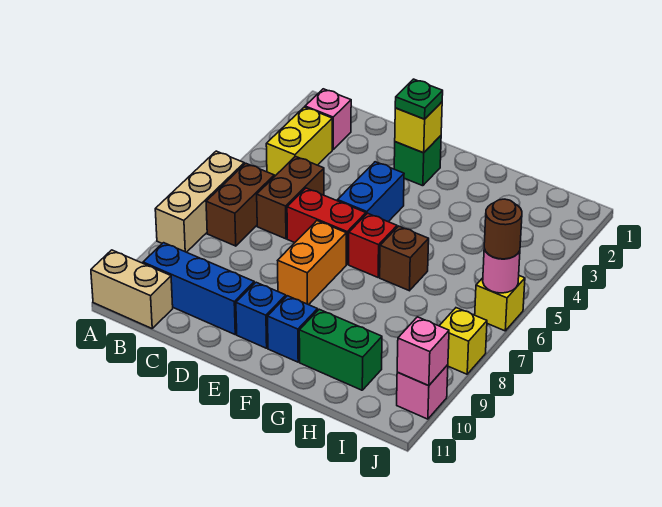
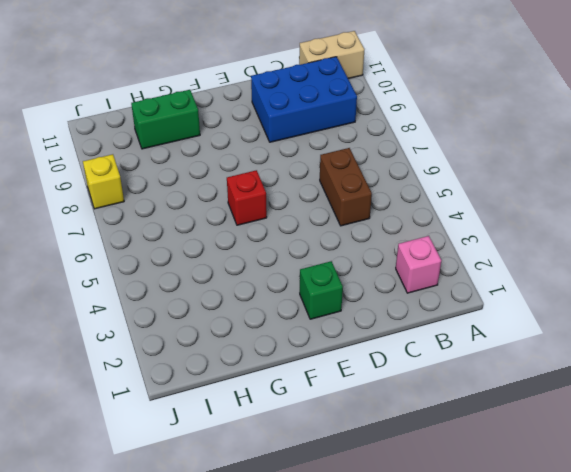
blue 2x3 brick [251,57,357,142] -> blue 1x3 brick [143,243,254,334]
none -> tan 1x3 brick [155,151,244,252]
none -> yellow 1x2 brick [266,107,332,177]
none -> brown 1x2 brick [206,163,274,246]

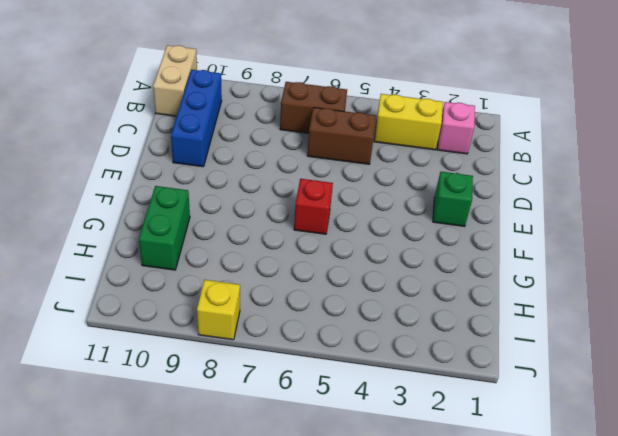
none -> tan 1x3 brick [155,151,244,252]
none -> red 1x2 brick [287,188,366,264]
none -> blue 1x2 brick [337,162,404,222]

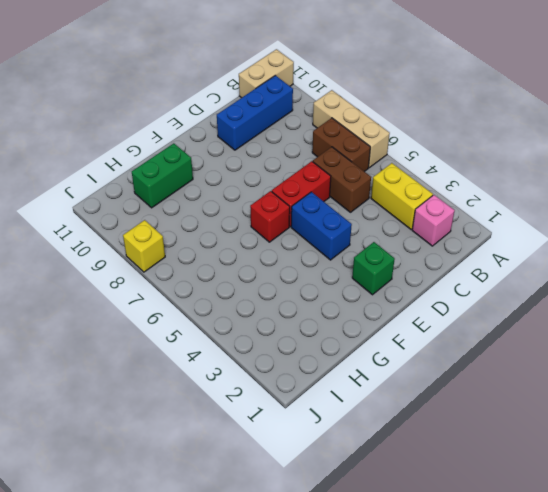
none -> orange 1x2 brick [278,221,346,305]
none -> blue 1x1 brick [236,282,286,348]
none -> blue 1x1 brick [268,296,318,362]

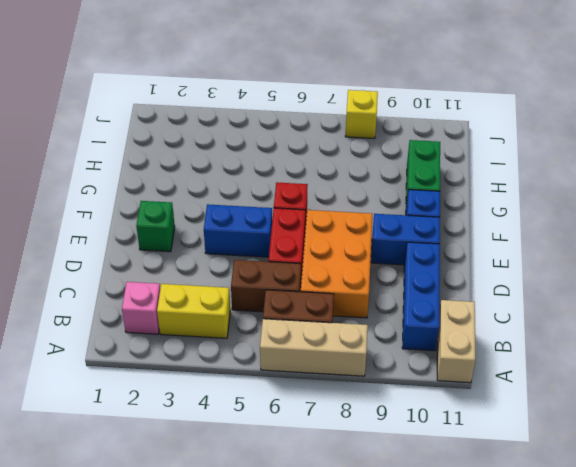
orange 2x3 brick [301,210,372,318] -> orange 1x2 brick [278,221,346,305]
blue 1x2 brick [371,214,440,265] -> blue 1x1 brick [236,282,286,348]
none -> brown 1x1 brick [380,226,429,291]
none -> yellow 1x1 brick [475,276,525,331]
none -> pink 1x1 brick [397,365,448,419]

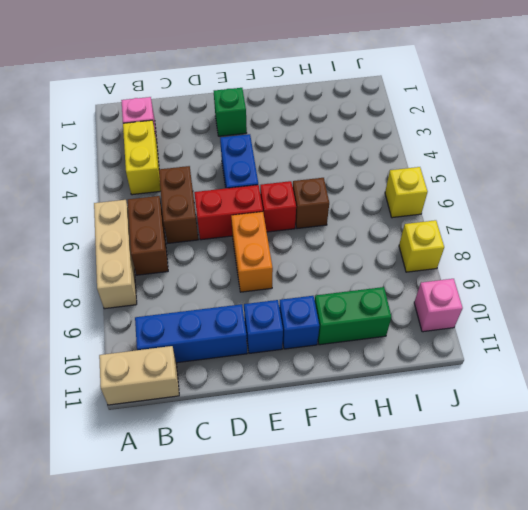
none -> yellow 1x1 brick [395,102,442,153]
none -> pink 1x1 round brick [483,249,520,293]
none -> pink 1x1 brick [397,317,449,386]

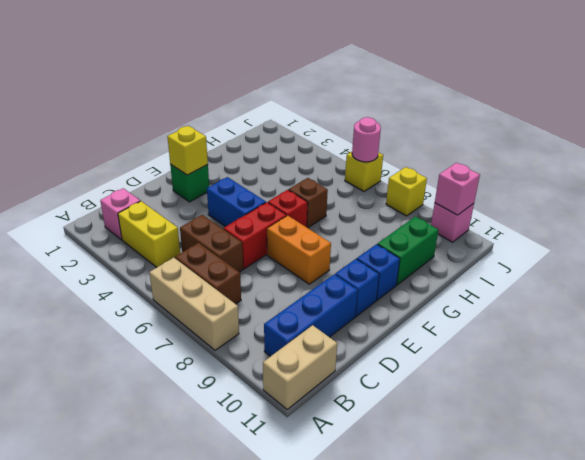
none -> green 1x1 plate [395,79,443,119]
none -> brown 1x1 round brick [484,199,522,259]

